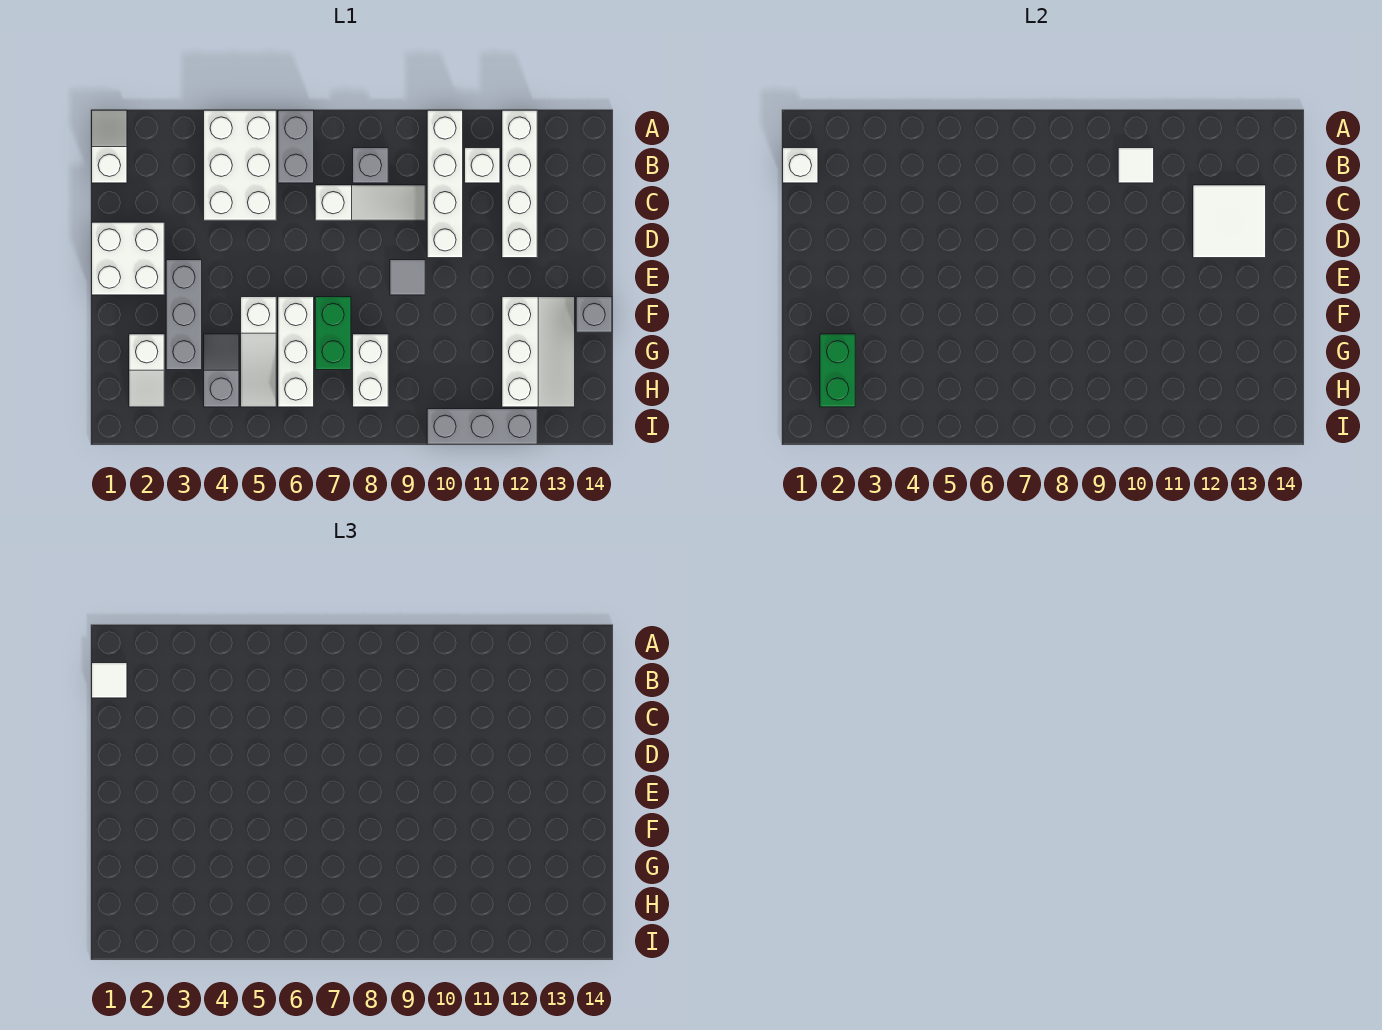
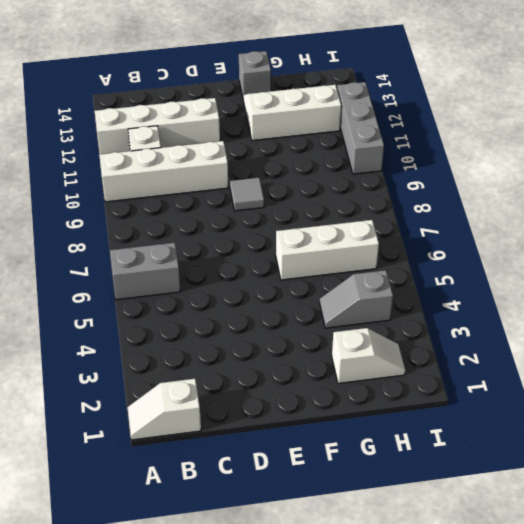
none -> white 2x3 brick [204,110,276,220]
none -> grey 1x1 brick [353,148,388,183]
none -> white 1x3 slope [315,185,425,220]

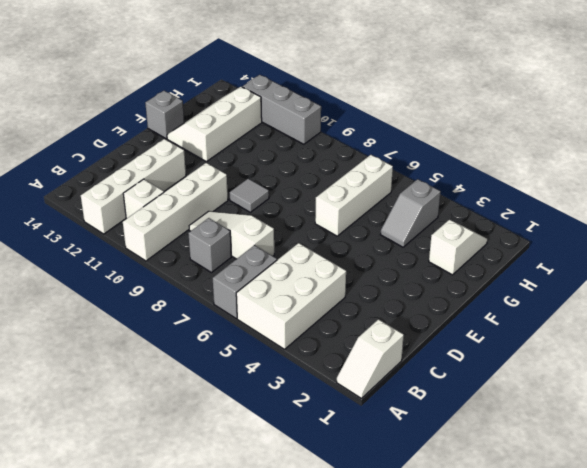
none -> white 2x2 brick [92,222,164,295]
none -> grey 1x3 brick [166,260,202,370]
none -> white 1x3 slope [241,297,276,407]

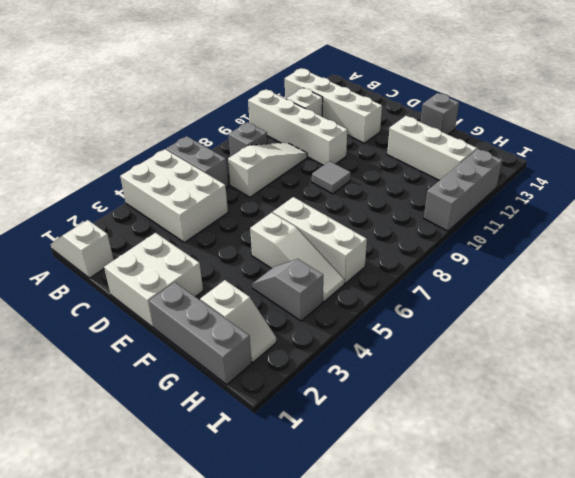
grey 1x3 brick [149,282,252,385] -> grey 1x3 brick moved to [166,260,202,370]
none -> green 1x2 brick [315,297,351,370]
none -> white 1x2 brick [353,334,388,407]
none -> white 1x1 brick [783,148,818,183]

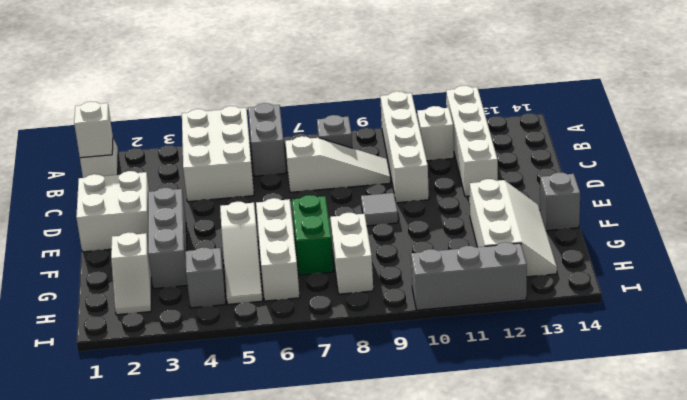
none -> white 1x1 tile [1118,148,1154,183]
none -> white 2x2 tile [1193,185,1266,258]
none -> green 1x2 brick [820,334,855,407]

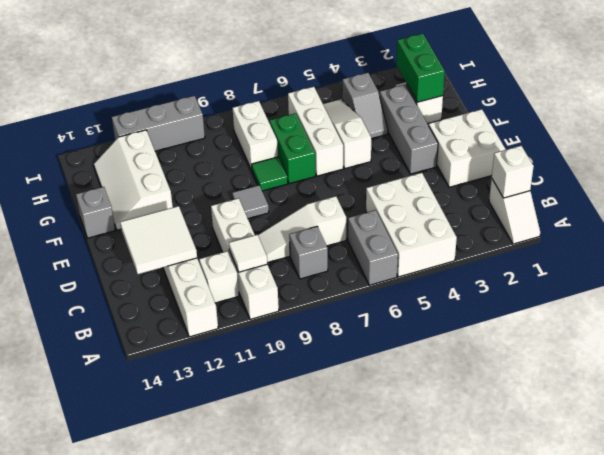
green 1x1 tile [252,157,288,191] -> none
none -> white 1x1 tile [92,663,127,698]

